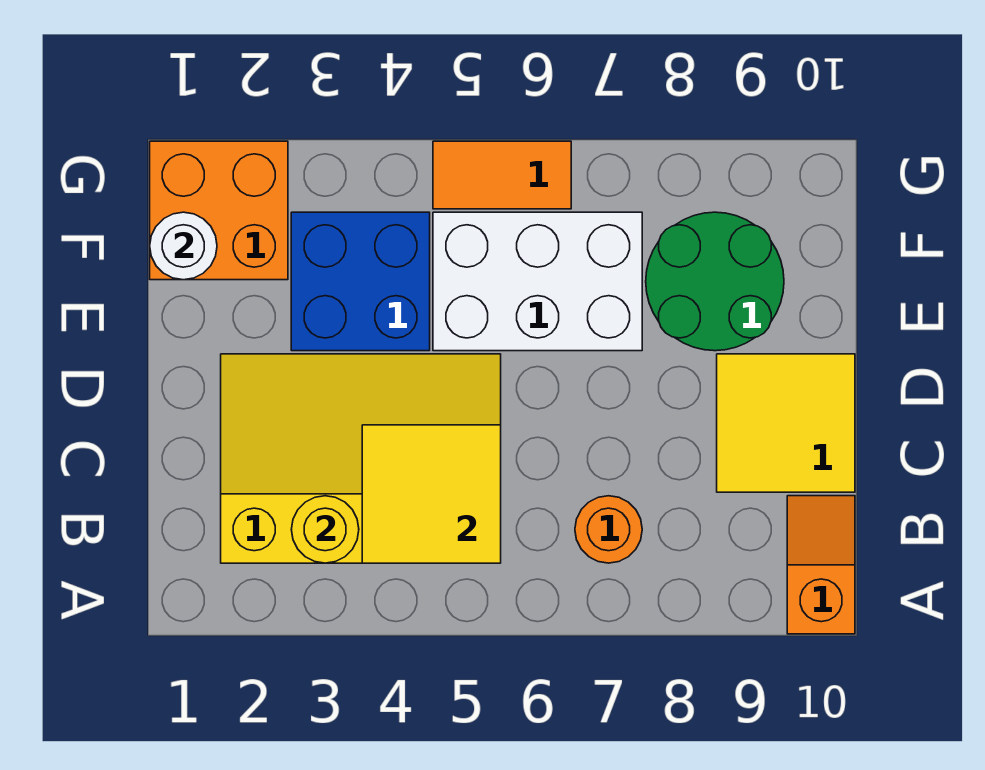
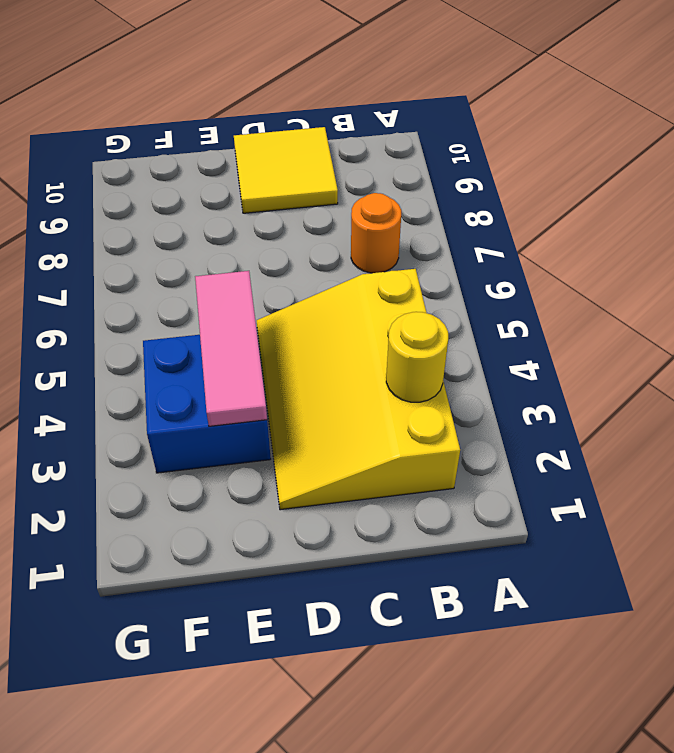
pink 1x3 tile [195,271,267,426] -> none
none -> orange 1x2 slope [787,496,855,634]
none -> white 2x3 brick [433,212,642,351]
none -> green 2x2 round brick [646,212,784,351]

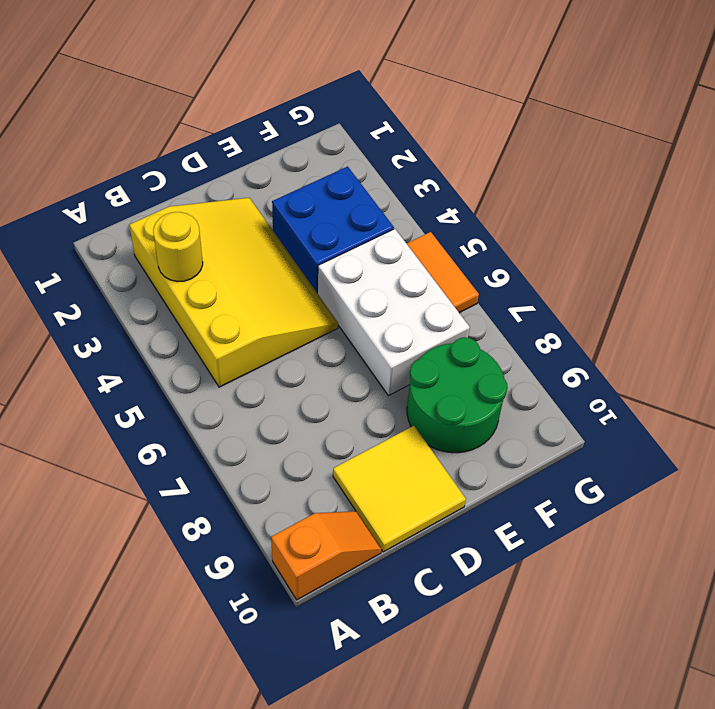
none -> orange 1x1 round brick [575,496,642,563]
none -> orange 2x2 brick [150,141,288,280]
none -> yellow 2x2 tile [362,425,501,563]

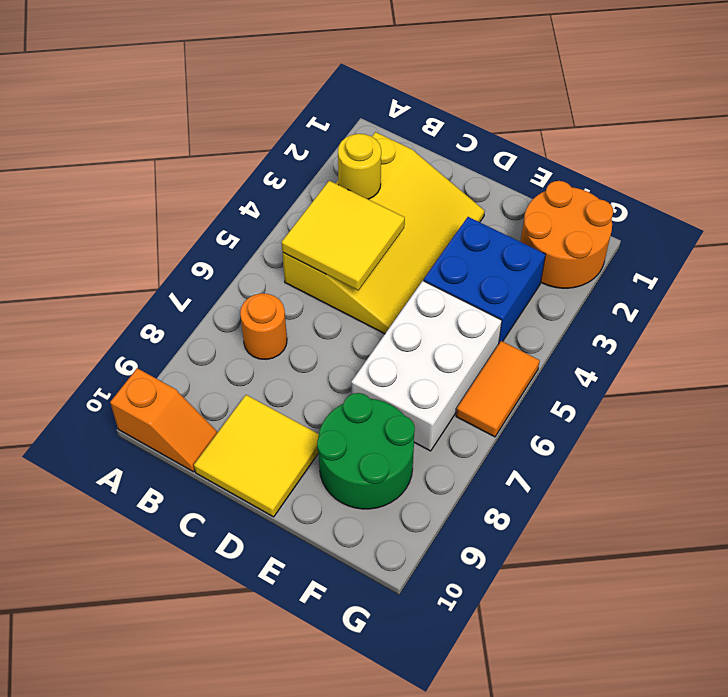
orange 2x2 round brick [521,181,613,288] -> orange 2x2 brick [150,141,288,280]
none -> white 1x1 round brick [150,212,217,280]

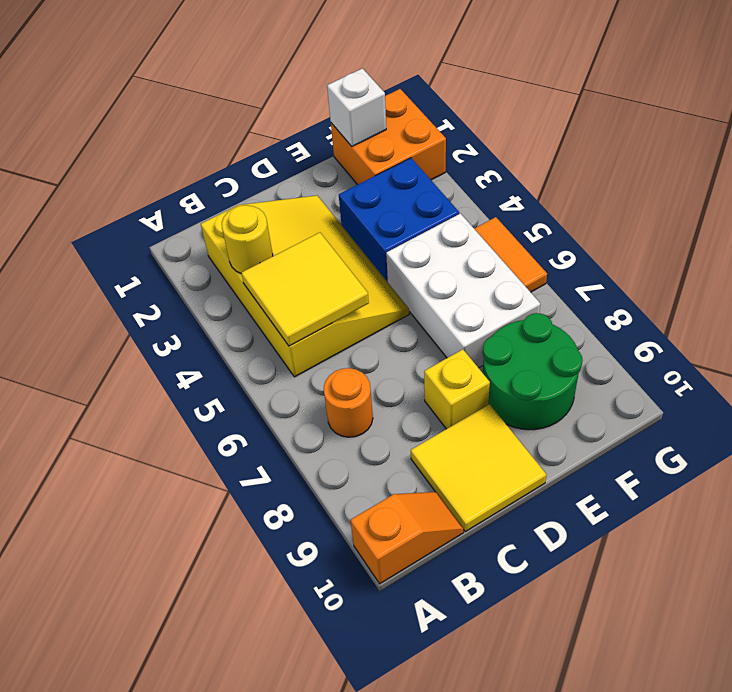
yellow 1x1 brick [424,349,490,429] -> none
white 1x1 brick [327,68,386,146] -> white 1x1 round brick [150,212,217,280]

